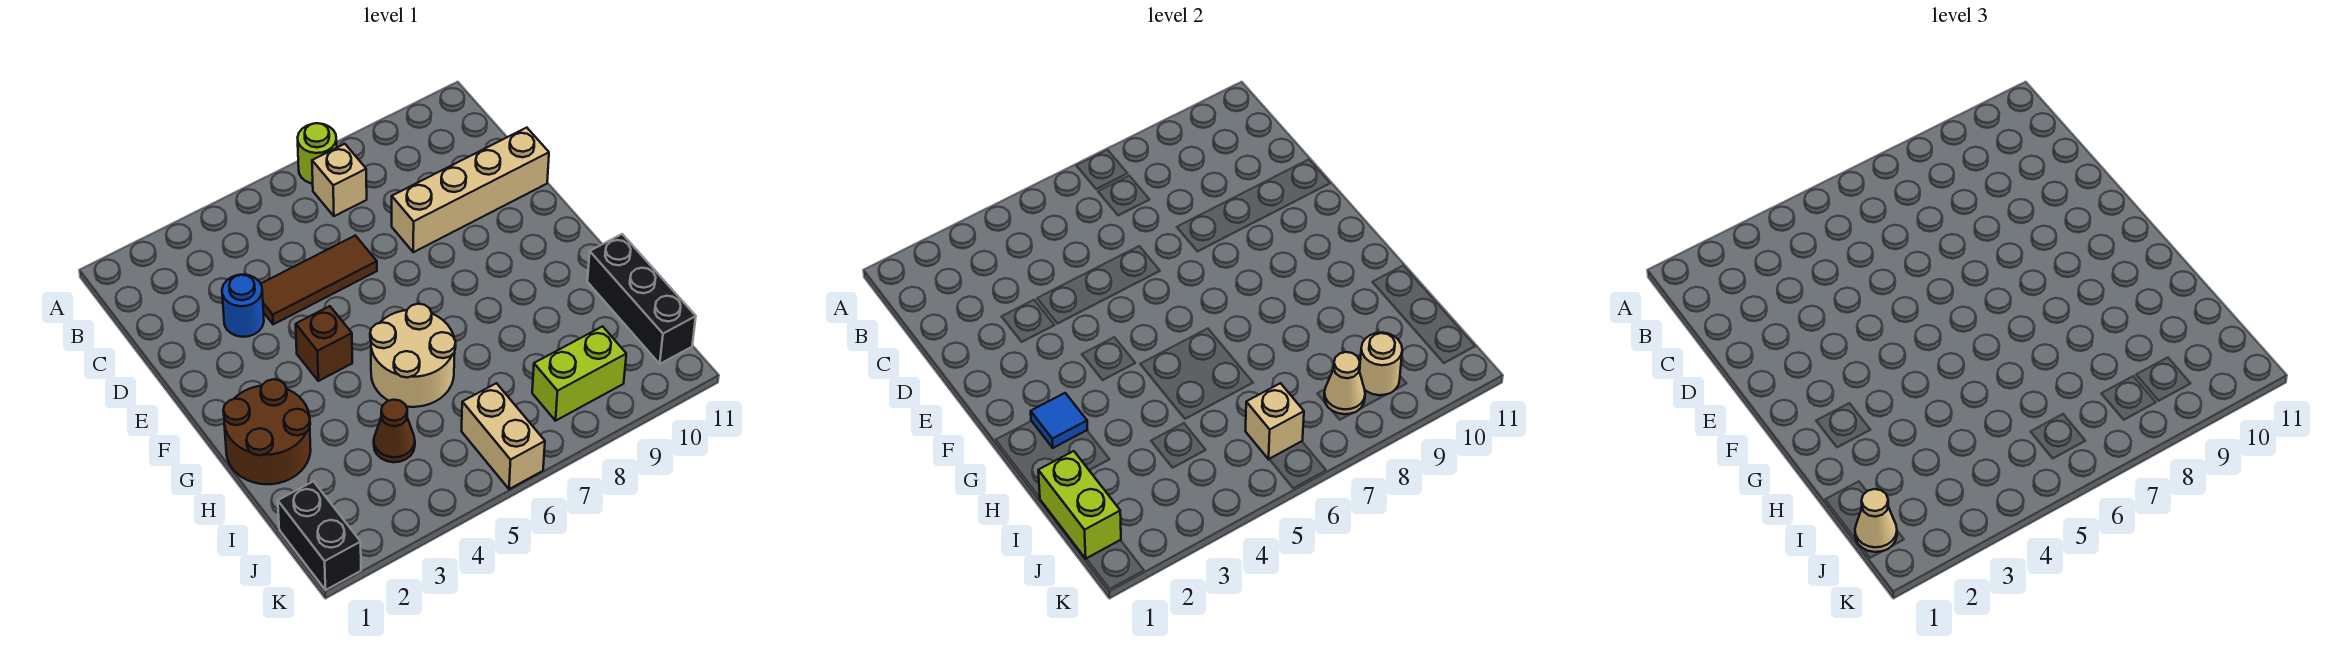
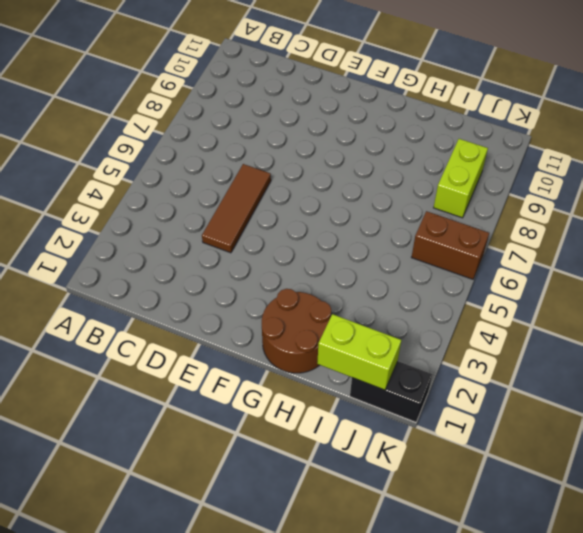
brown 1x2 brick [411,211,489,279] -> tan 1x2 brick [461,383,545,489]
none -> lime 1x1 round brick [298,123,337,184]
none -> tan 1x1 brick [312,144,367,216]
none -> blue 1x1 round brick [222,274,264,337]

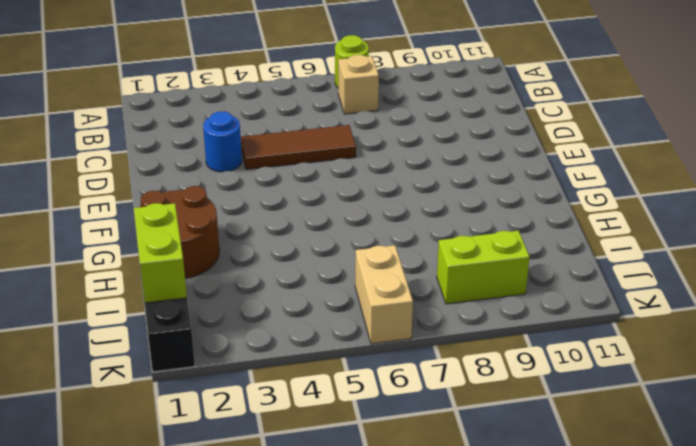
none -> tan 1x4 brick [392,128,549,252]
none -> brown 1x1 brick [296,306,352,381]
none -> tan 2x2 round brick [370,304,456,407]

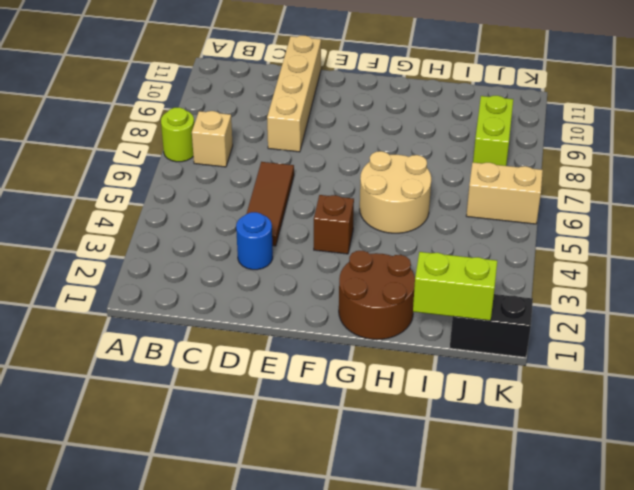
none -> black 1x3 brick [587,234,696,364]
none -> brown 1x1 cone [374,400,415,462]
none -> blue 1x1 tile [1031,393,1087,448]

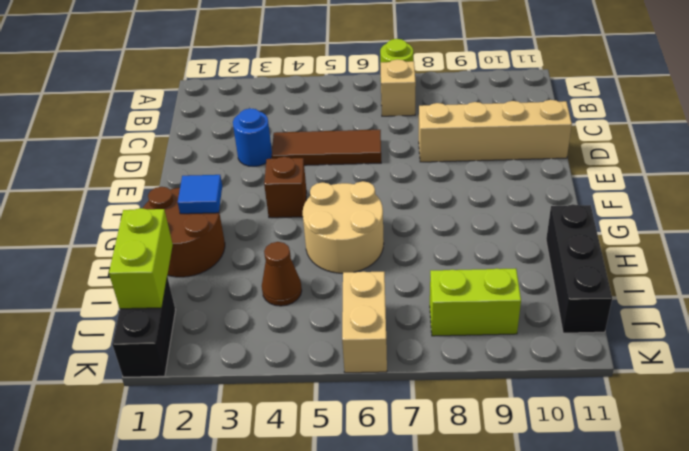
none -> tan 1x1 brick [1245,383,1304,459]
none -> tan 1x1 cone [1324,352,1365,414]
none -> tan 1x1 round brick [1359,333,1402,395]

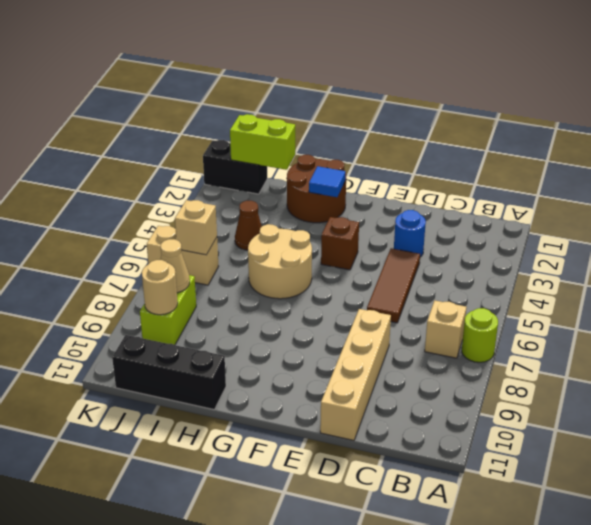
none -> tan 1x1 cone [1855,489,1897,552]

